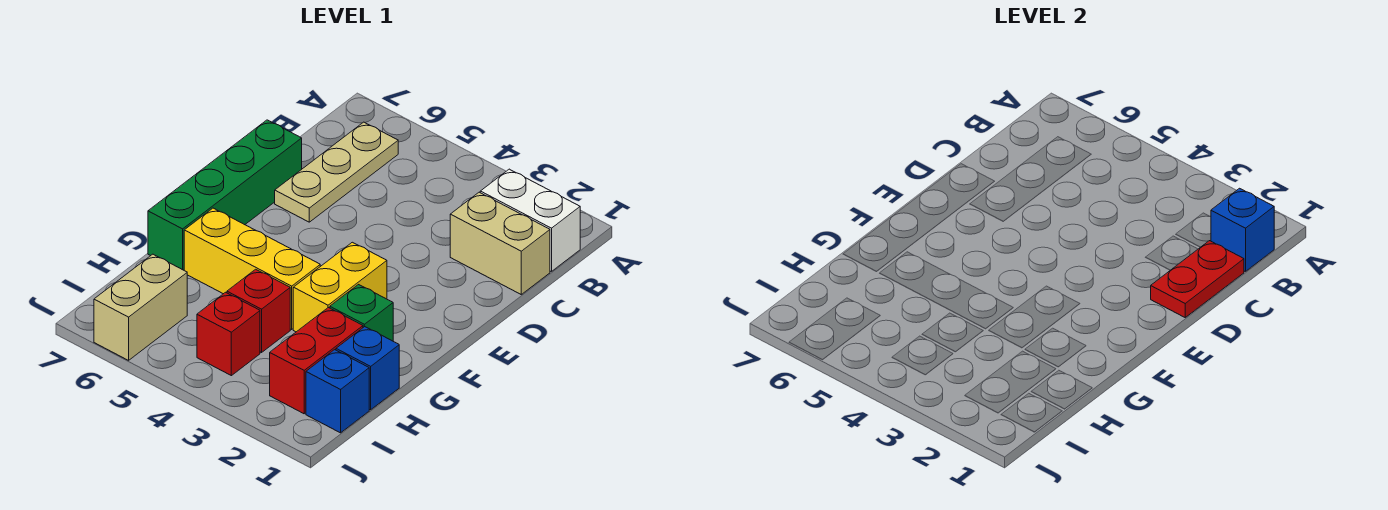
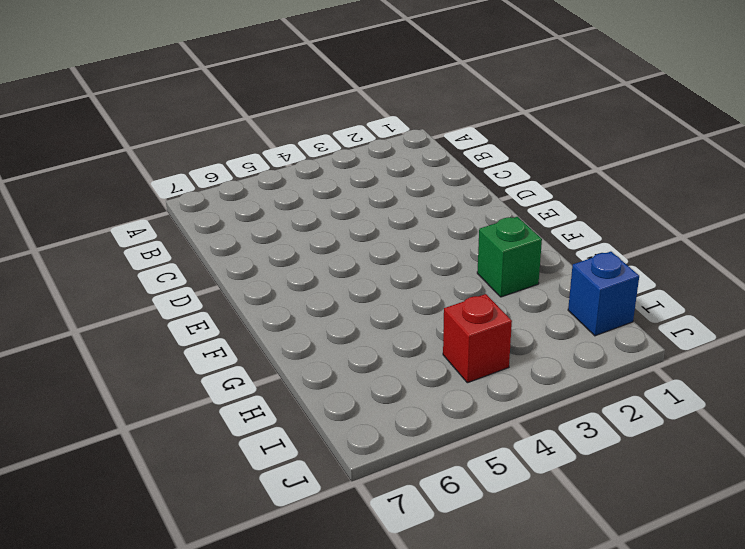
none -> white 1x2 brick [480,169,580,272]
none -> tan 1x3 plate [275,122,398,222]
none -> tan 1x2 brick [450,192,550,294]

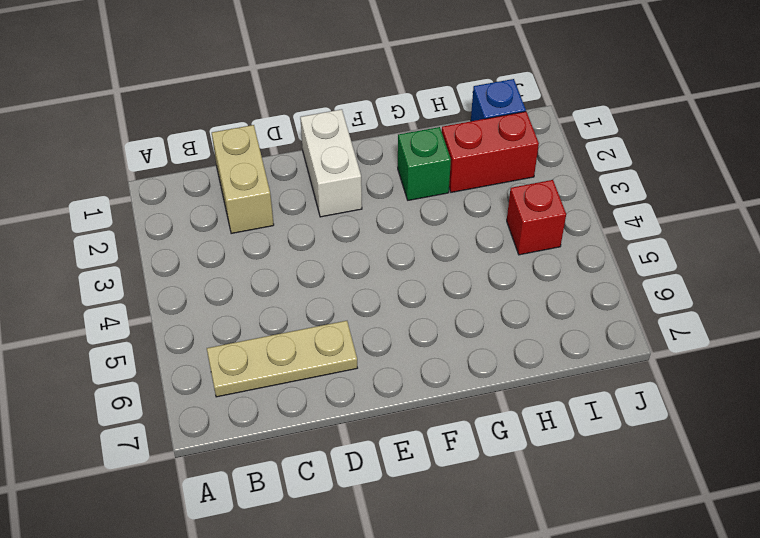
white 1x2 brick [300,109,362,217] -> white 1x2 brick moved to [480,169,580,272]
none -> green 1x4 brick [148,120,302,270]
none -> yellow 1x2 brick [293,242,387,332]
none -> yellow 1x3 brick [184,208,320,329]

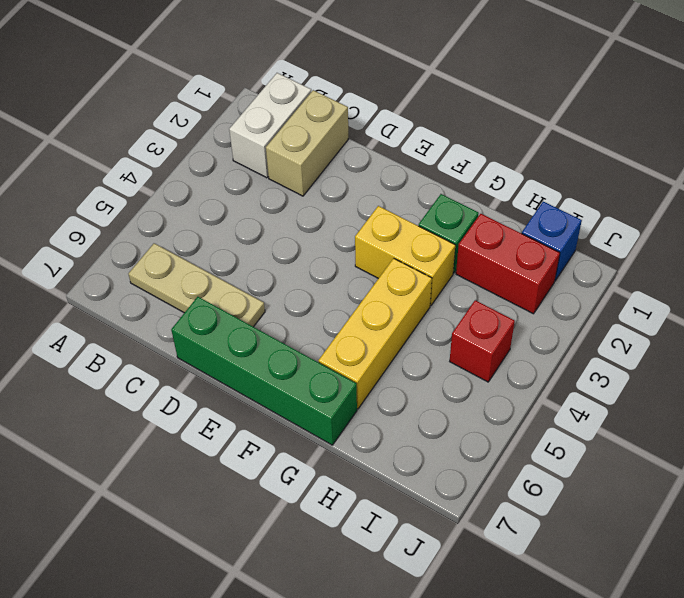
none -> blue 1x1 brick [336,327,399,410]
none -> red 1x1 brick [227,269,290,353]
none -> tan 1x2 brick [94,254,187,360]

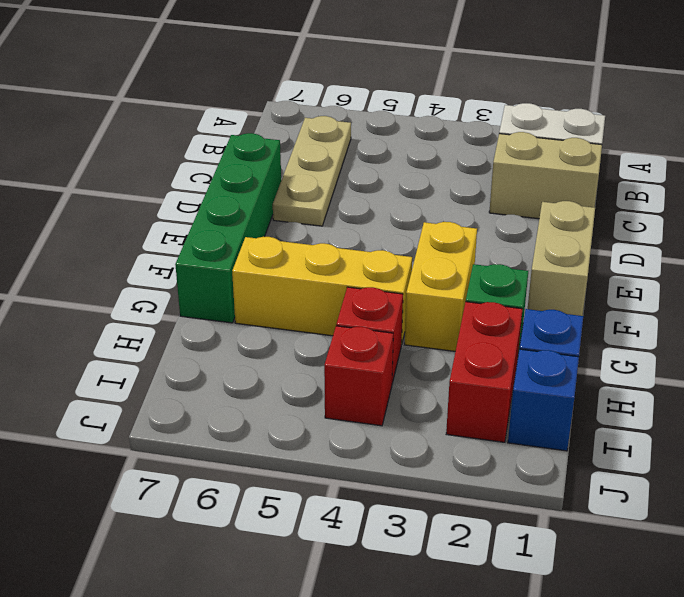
tan 1x2 brick [528,201,595,316] -> tan 1x2 brick moved to [94,254,187,360]
none -> blue 1x1 brick [1211,188,1274,272]
none -> red 1x2 plate [1151,241,1244,317]

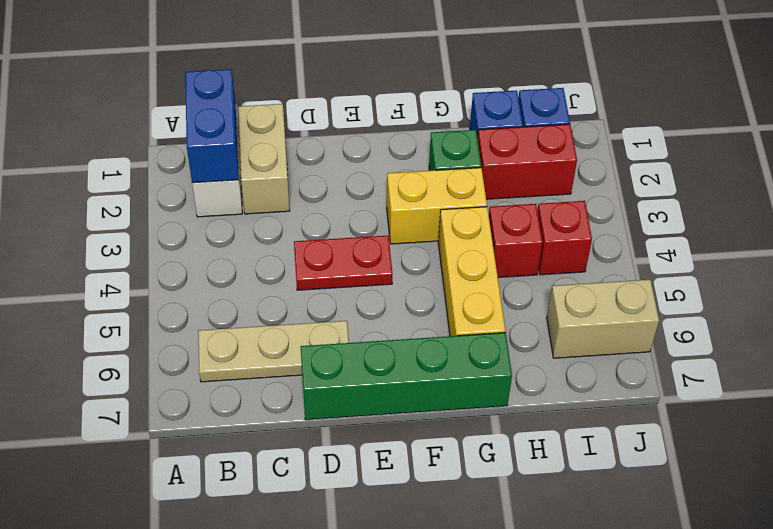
blue 1x2 brick [185,69,239,183] -> blue 1x1 brick [1211,188,1274,272]
red 1x2 plate [294,236,393,290] -> red 1x2 plate moved to [1151,241,1244,317]

